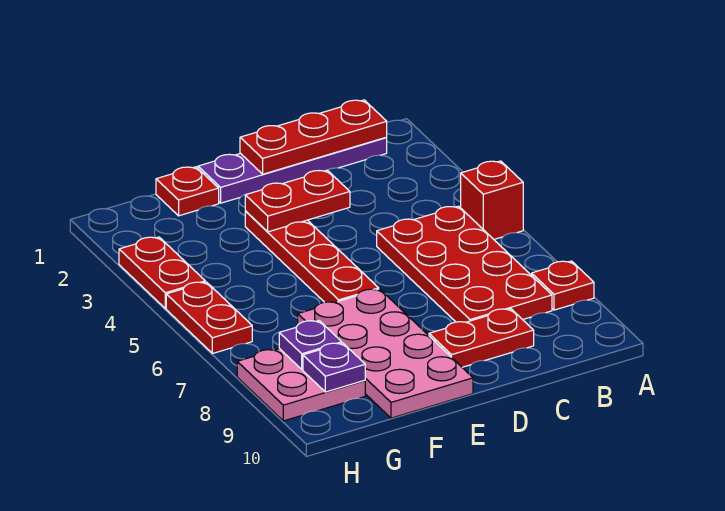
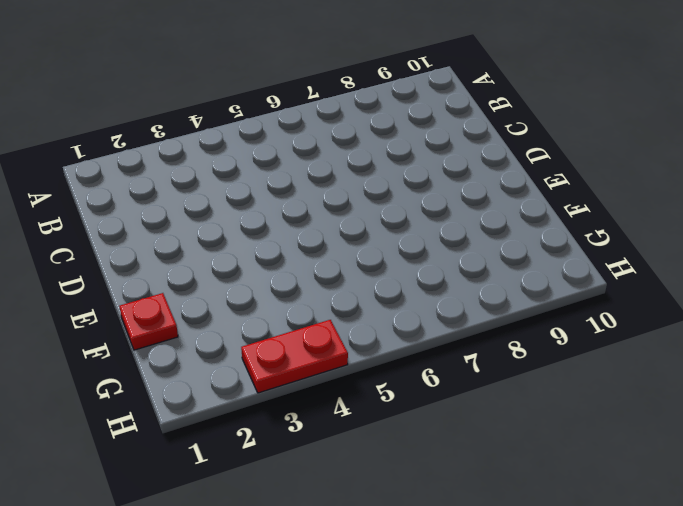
none -> red 1x1 brick [461,161,523,239]
none -> red 1x1 plate [532,261,594,310]
none -> purple 1x4 plate [198,138,387,203]

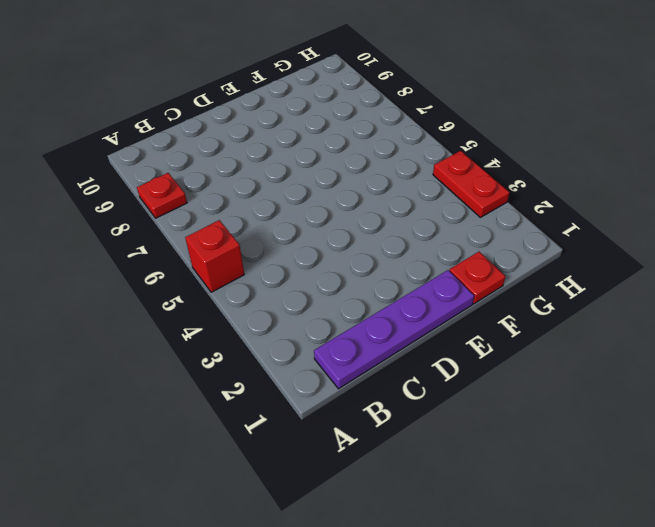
none -> red 2x4 plate [377,206,552,322]
none -> red 1x2 plate [429,309,534,367]
none -> red 1x4 plate [245,211,379,303]

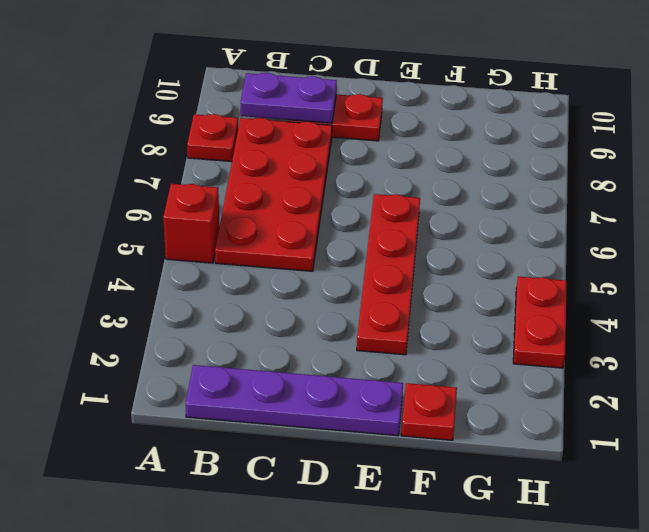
purple 1x2 plate [241,73,337,123] -> none
none -> pink 2x4 plate [298,289,473,418]
none -> pink 2x2 plate [237,349,365,421]
none -> red 1x2 plate [166,282,252,354]

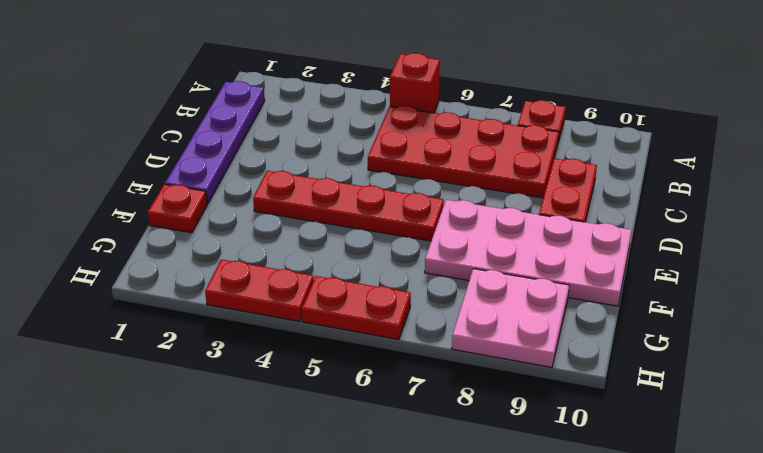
none -> red 1x3 plate [240,100,387,174]
none -> red 1x2 plate [245,170,350,232]
none -> purple 1x1 plate [279,321,342,369]

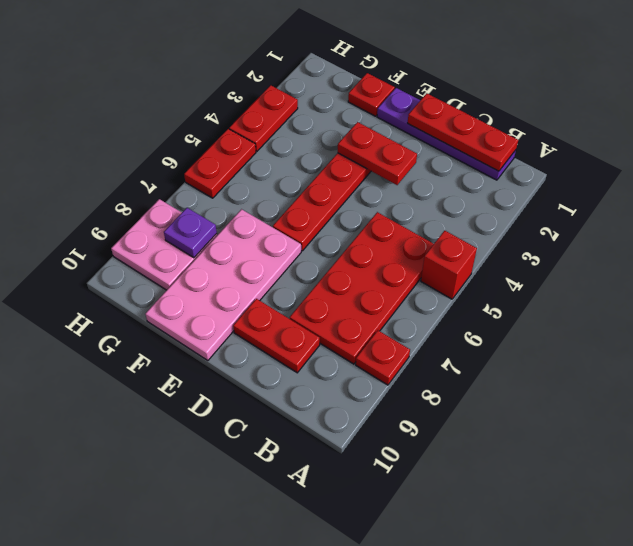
none -> purple 1x1 plate [303,343,365,392]

